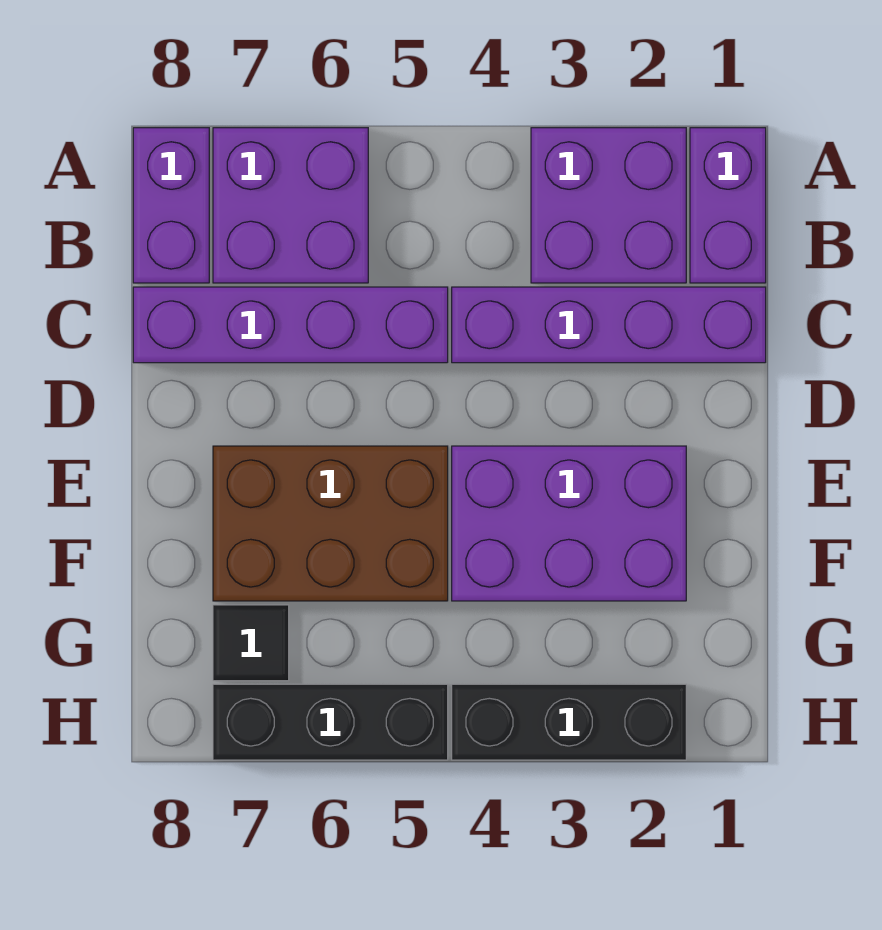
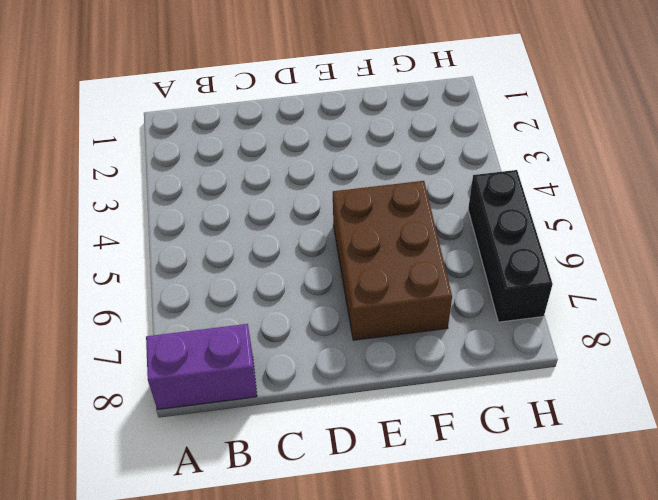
none -> purple 1x2 brick [690,128,766,283]
none -> purple 2x2 brick [531,128,686,283]

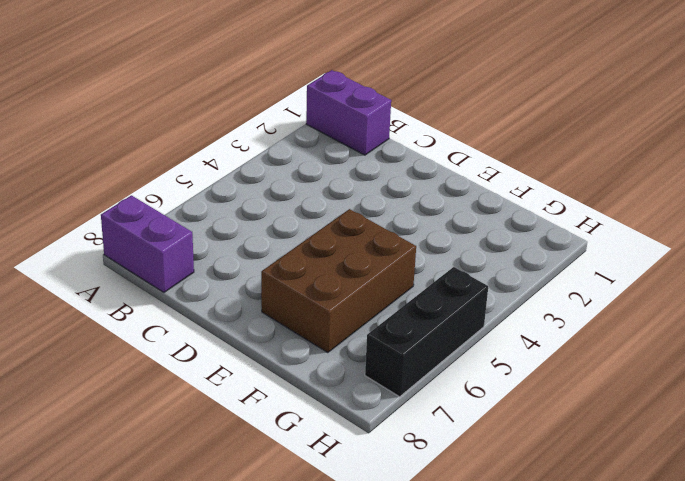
none -> purple 2x2 brick [531,128,686,283]
none -> purple 2x2 brick [213,128,368,283]

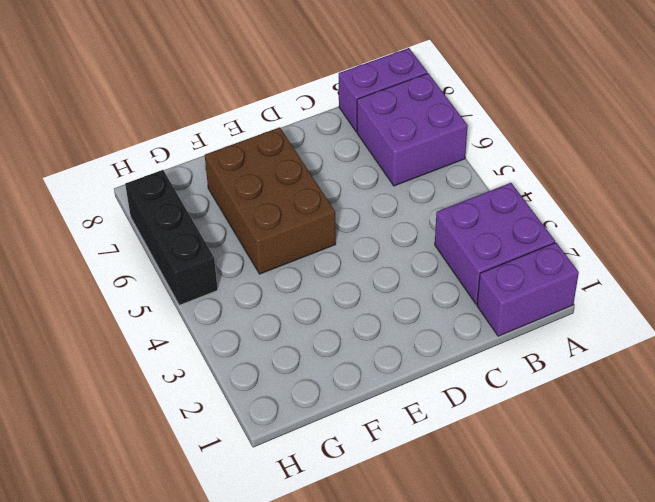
none -> purple 1x4 brick [452,287,766,363]
none -> purple 1x4 brick [133,287,448,363]

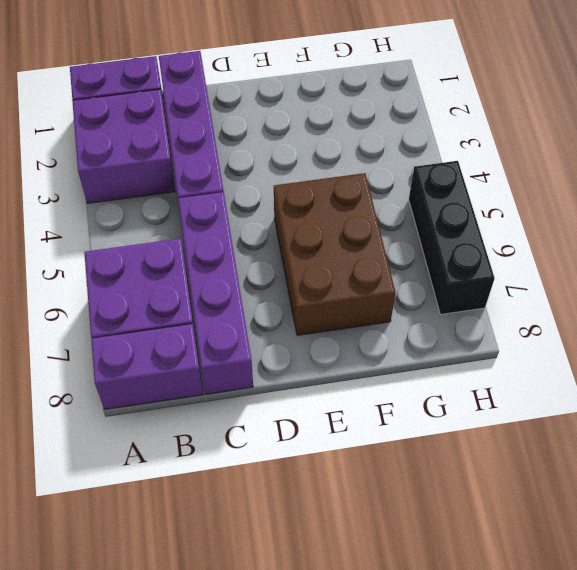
none -> purple 2x3 brick [452,446,686,601]
none -> black 1x1 tile [213,605,289,681]

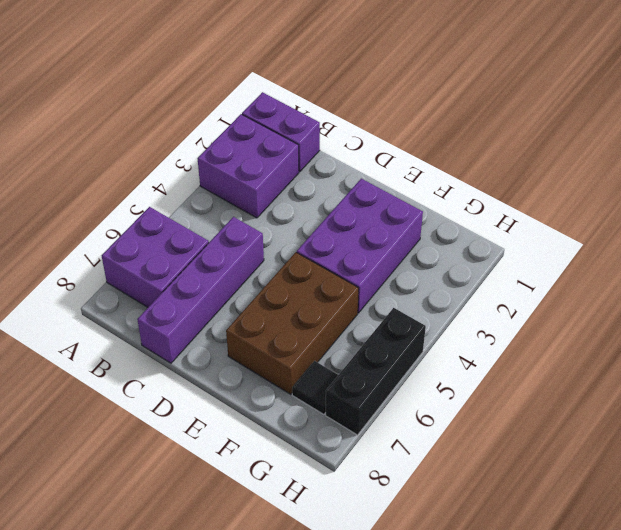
none -> purple 1x2 brick [133,128,209,283]
none -> purple 1x4 brick [452,287,766,363]

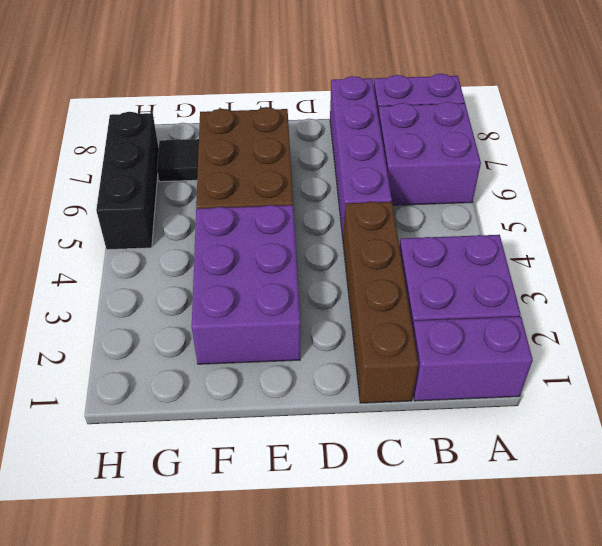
brown 1x4 brick [343,201,418,403] -> purple 1x4 brick [452,287,766,363]
none -> black 1x3 brick [452,684,686,760]

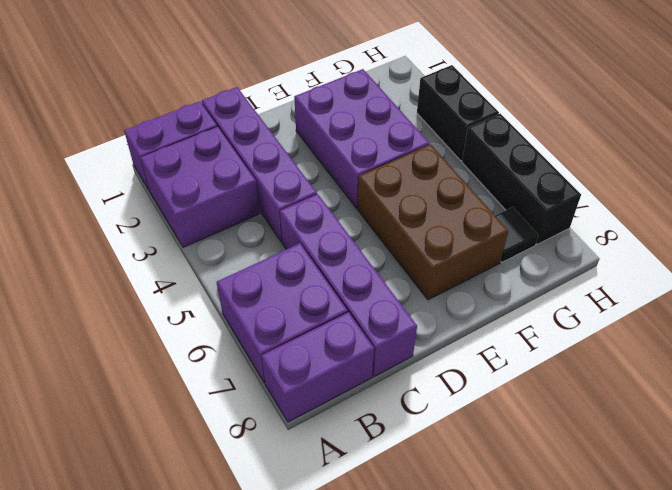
black 1x2 brick [417,65,499,161] -> black 1x3 brick [452,684,686,760]

